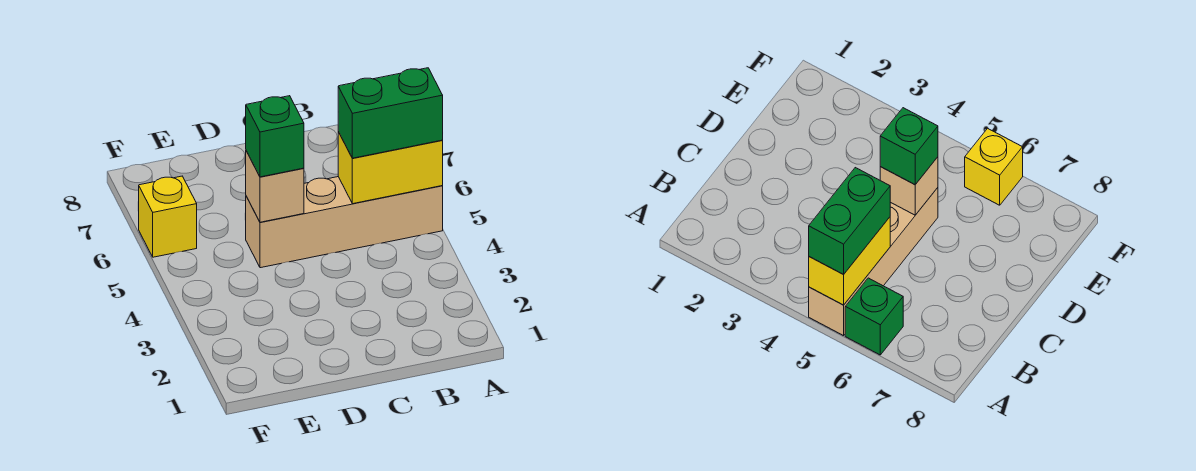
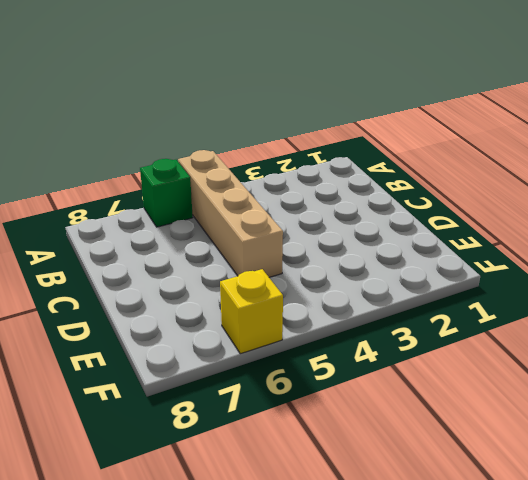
none -> yellow 1x2 brick [338,132,443,204]
none -> tan 1x1 brick [246,151,304,222]

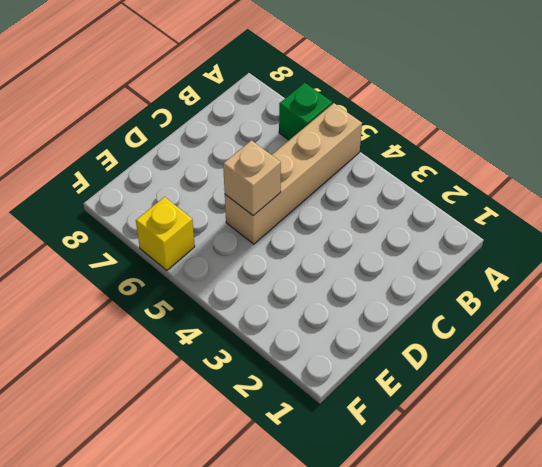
none -> yellow 1x2 brick [338,132,443,204]
none -> green 1x2 brick [338,68,443,158]

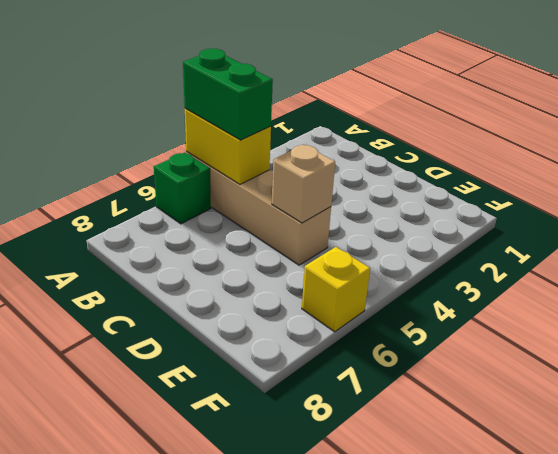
none -> green 1x1 brick [246,96,304,177]

